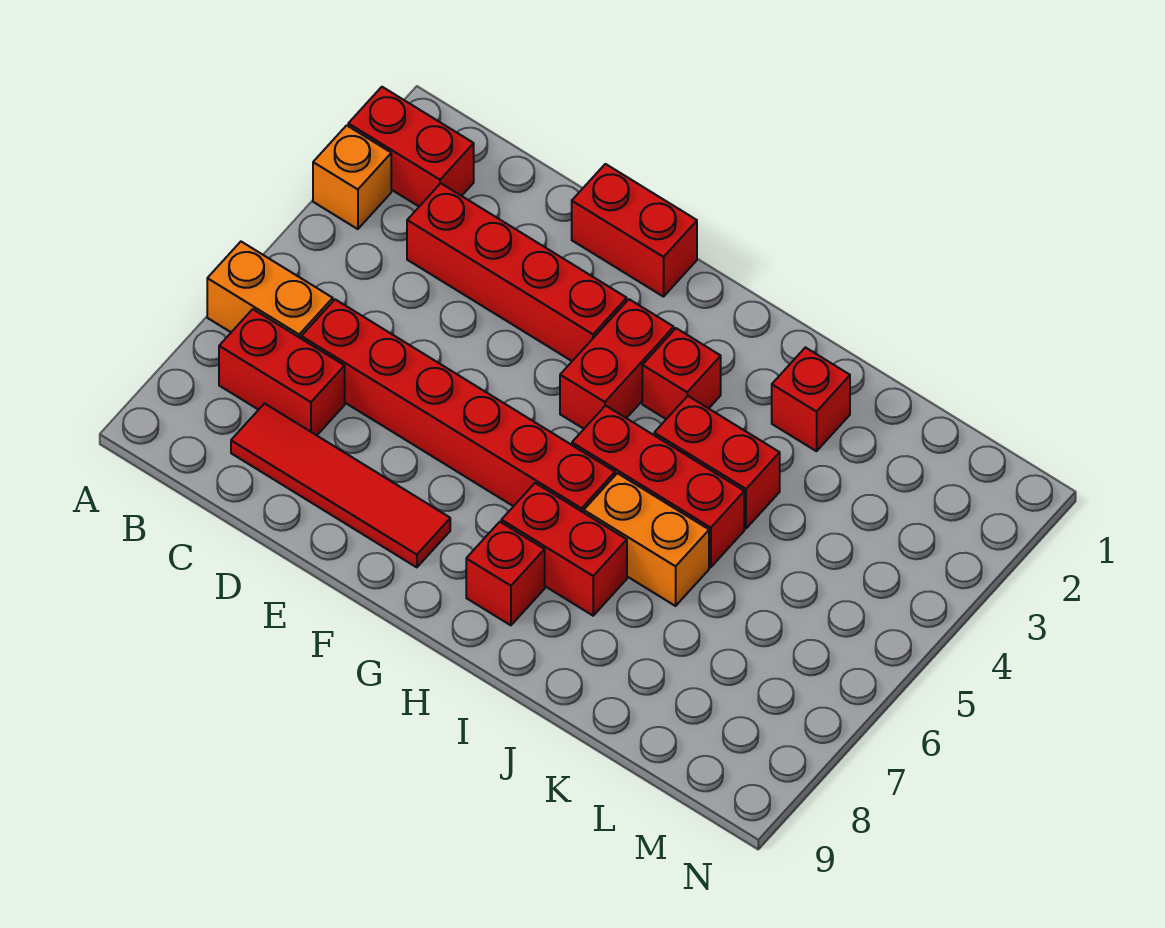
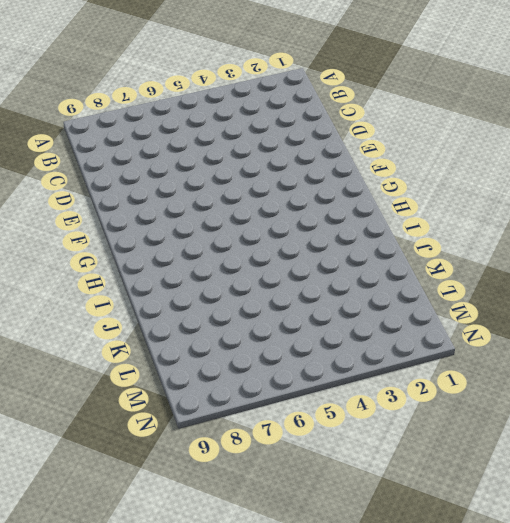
none -> red 1x2 brick [348,87,474,206]
none -> orange 1x1 brick [313,125,391,229]
none -> orange 1x2 brick [207,242,333,338]

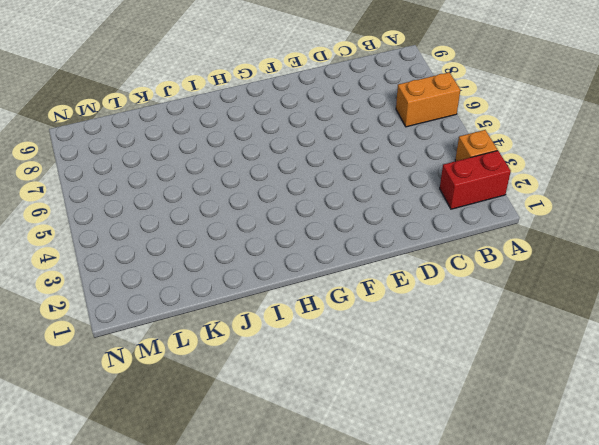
none -> red 1x2 brick [219,309,345,435]
none -> red 1x4 brick [407,183,627,361]
none -> red 1x6 brick [301,300,615,513]

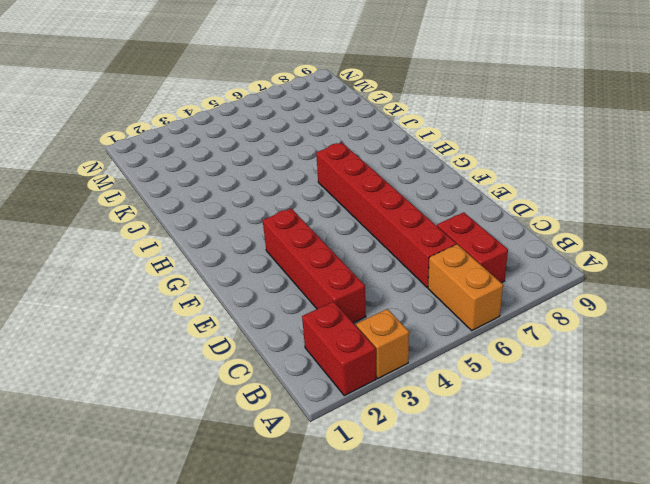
none -> red 1x4 tile [231,404,450,567]
none -> red 1x2 brick [572,164,697,297]
none -> red 1x2 brick [560,299,674,429]

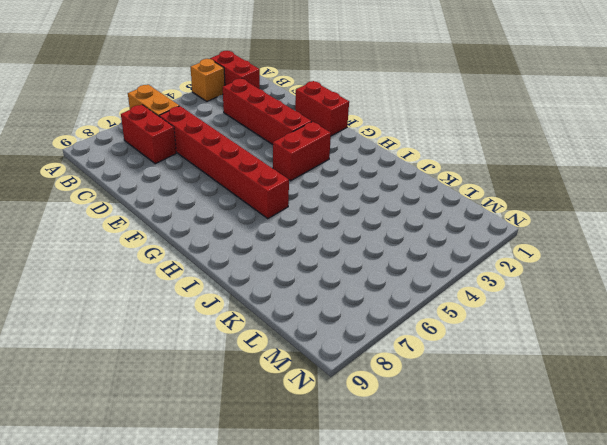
none -> red 1x4 tile [231,404,450,567]
none -> red 1x1 brick [642,328,721,419]
none -> red 1x3 brick [572,406,744,567]

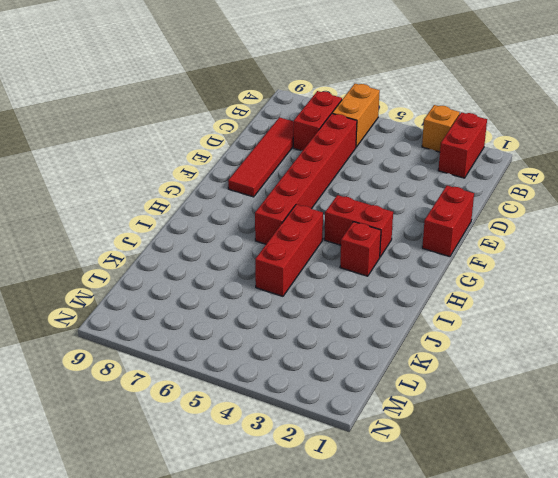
none -> red 1x4 brick [407,183,627,361]
none -> red 1x2 brick [501,483,627,616]
none -> red 1x1 brick [466,522,545,625]

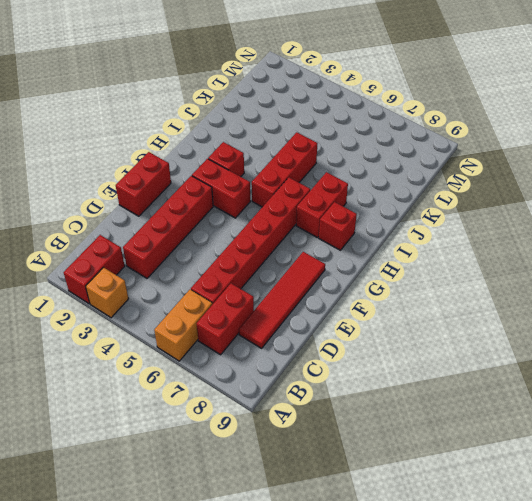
none -> red 1x2 brick [654,396,780,529]
none -> orange 1x2 brick [584,473,709,606]
none -> red 1x1 brick [772,347,850,451]

